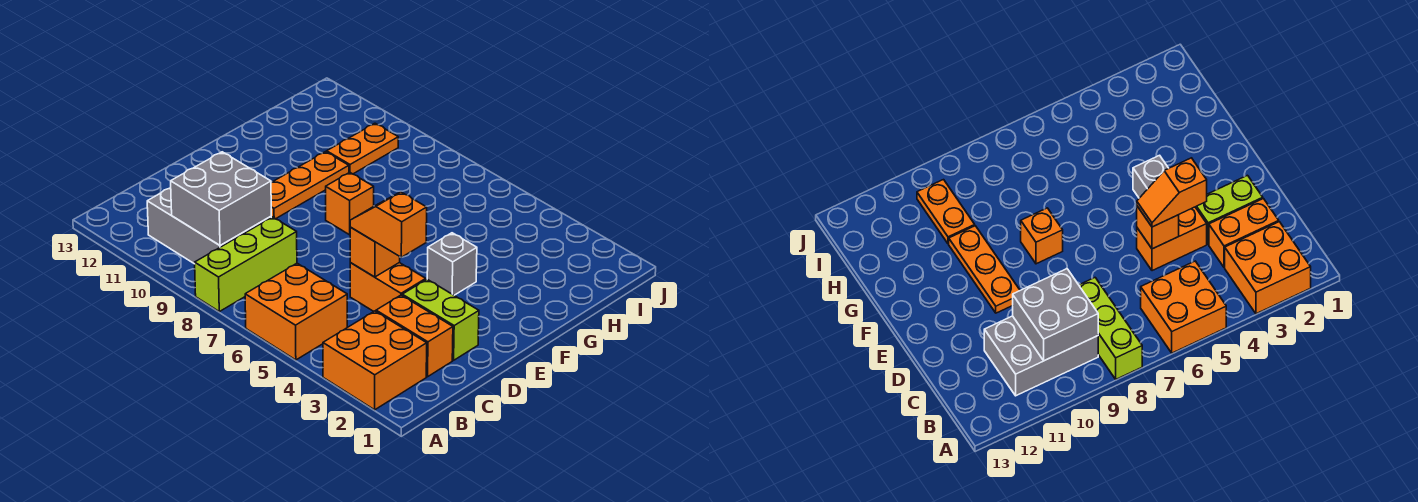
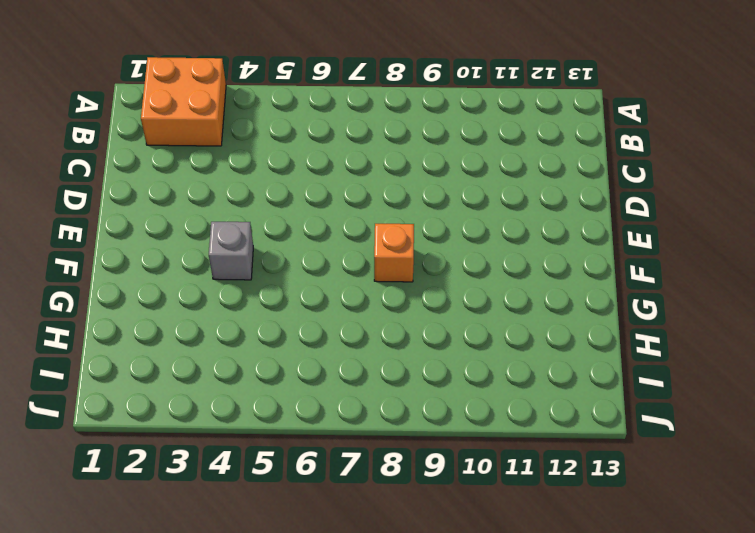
none -> orange 2x2 brick [245,263,347,360]
none -> lime 1x3 brick [195,217,297,312]
none -> grey 2x3 brick [147,188,271,264]

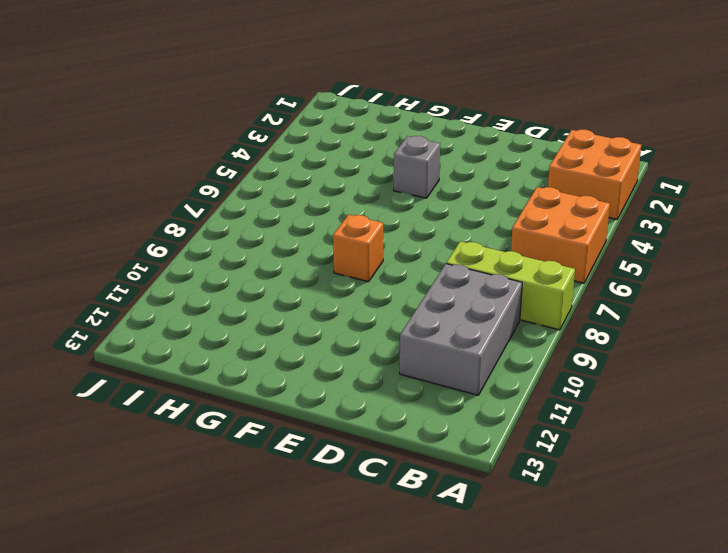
none -> orange 1x2 brick [376,295,453,377]
none -> lime 1x2 brick [402,279,479,360]
none -> orange 1x2 brick [350,263,426,312]

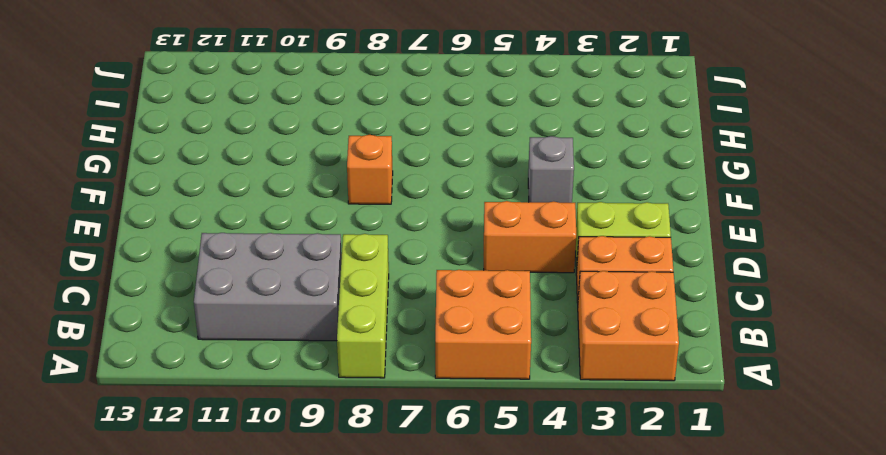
none -> orange 1x3 plate [271,152,349,219]
none -> orange 1x2 plate [327,123,398,174]
none -> grey 2x2 brick [171,152,271,245]

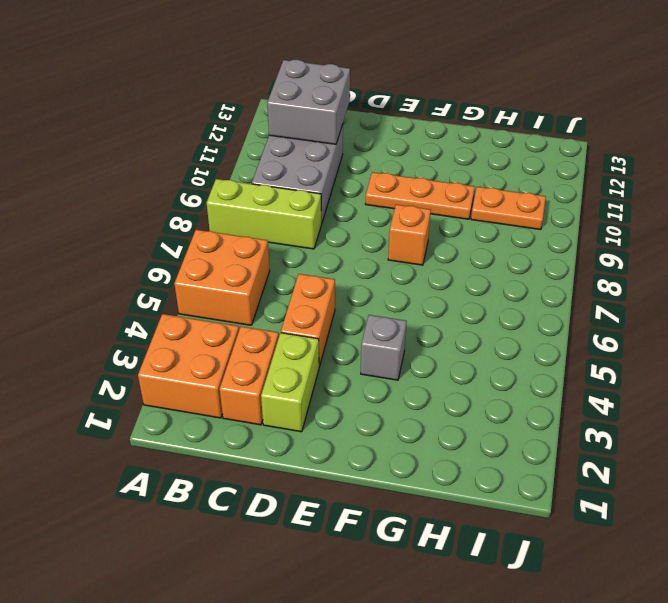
grey 2x2 brick [267,60,350,144] -> grey 2x2 brick moved to [171,152,271,245]
none -> orange 1x1 brick [350,227,400,277]
none -> orange 1x2 slope [350,192,427,257]

